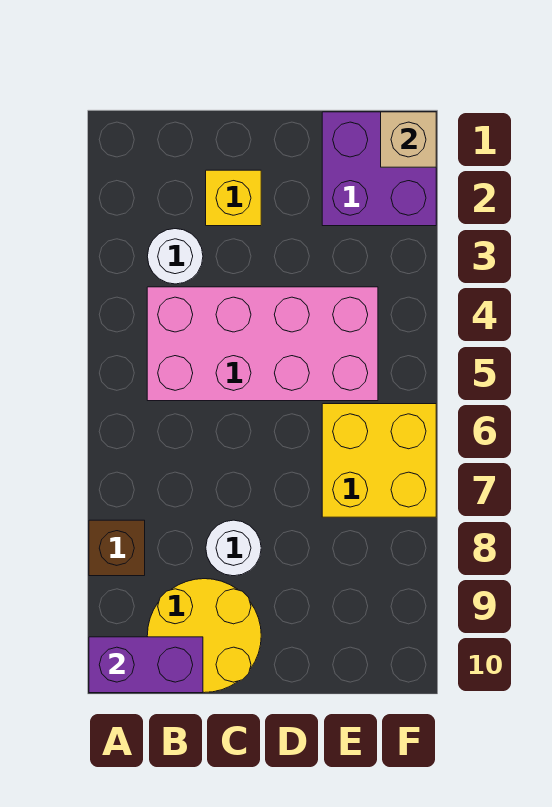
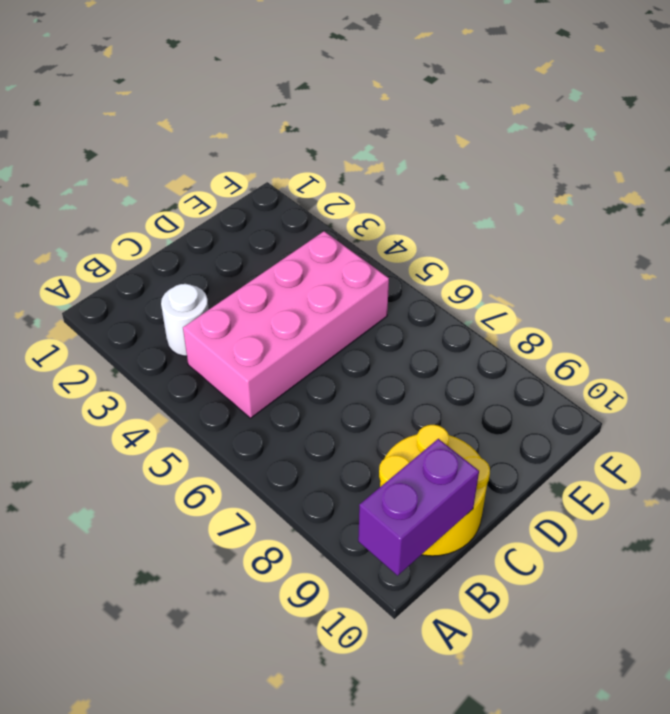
none -> brown 1x1 brick [89,520,145,576]
none -> yellow 1x1 brick [206,170,261,226]

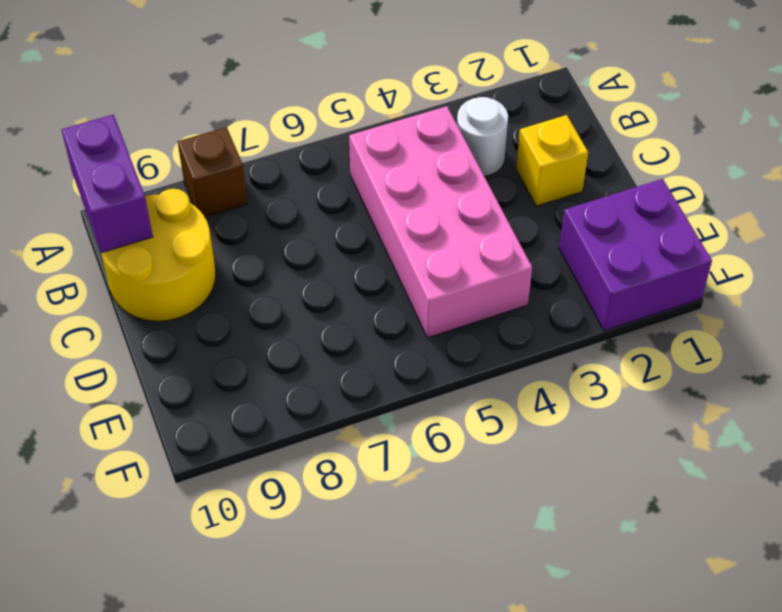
none -> white 1x1 round brick [206,520,261,576]
none -> yellow 2x2 brick [322,404,436,517]

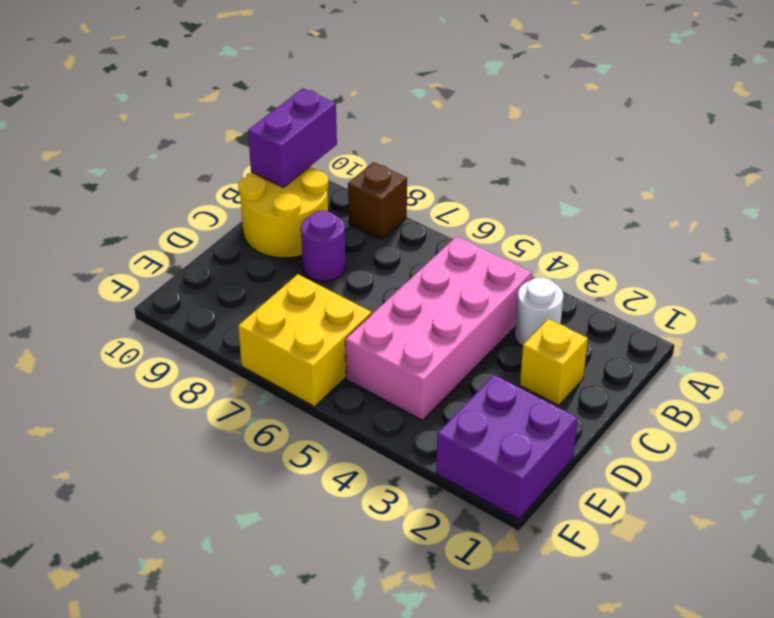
purple 1x1 round brick [301,211,345,282] -> white 1x1 round brick [206,520,261,576]
none -> tan 1x1 brick [381,112,436,167]

